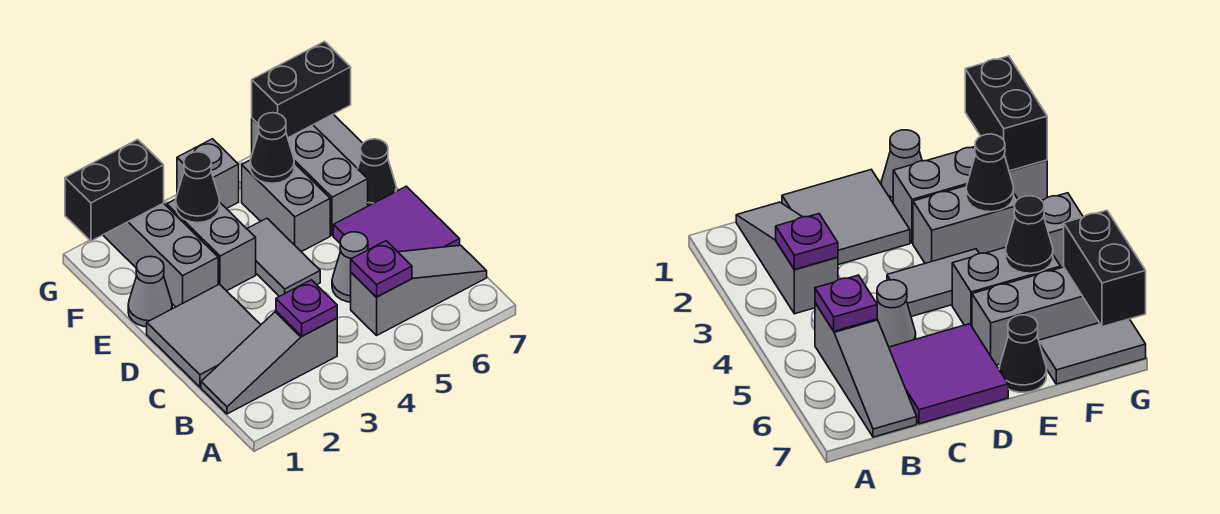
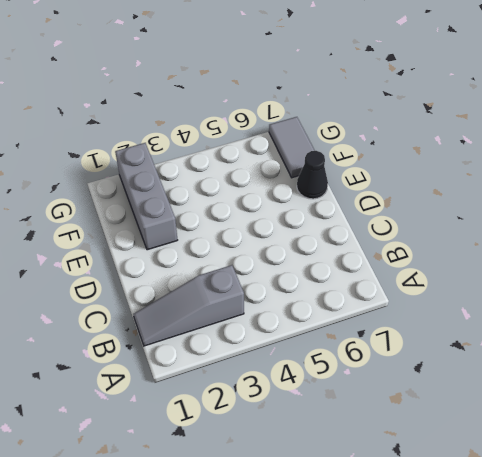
none -> grey 1x3 slope [351,245,487,335]
none -> grey 2x2 tile [147,284,261,387]
none -> grey 1x1 cone [332,232,368,302]

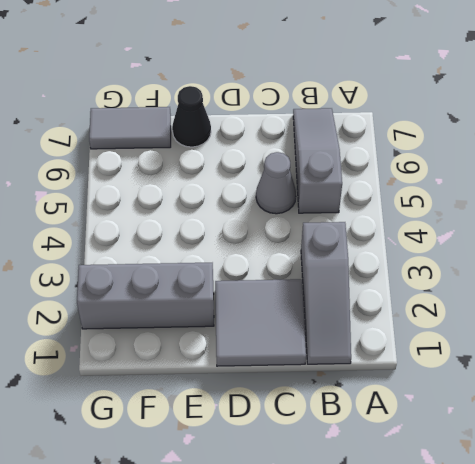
none -> purple 2x2 tile [333,186,460,252]
none -> grey 1x2 tile [247,218,320,296]
none -> grey 1x1 cone [128,257,172,327]

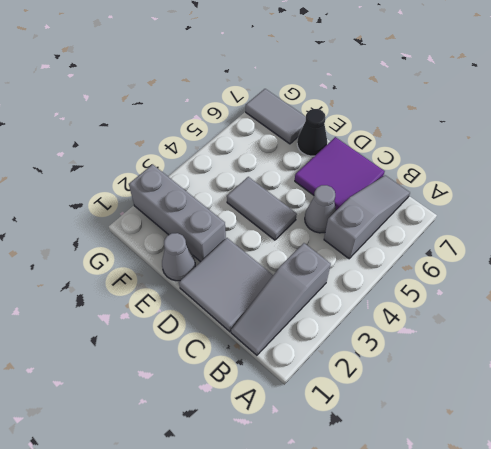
none -> grey 1x2 brick [167,199,256,291]
none -> grey 1x2 brick [242,160,330,252]
none -> grey 1x3 brick [252,118,368,235]

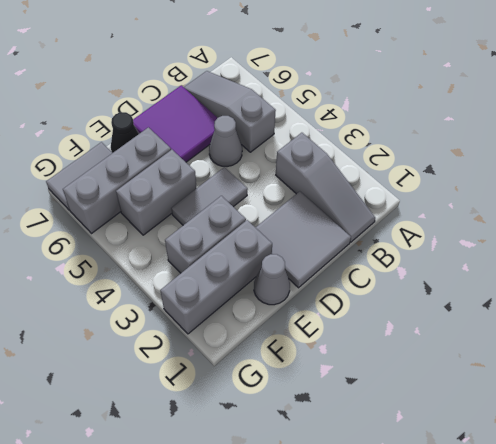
none -> grey 1x1 brick [177,139,239,209]
none -> purple 1x1 plate [276,280,337,336]
none -> purple 1x1 plate [351,241,412,297]

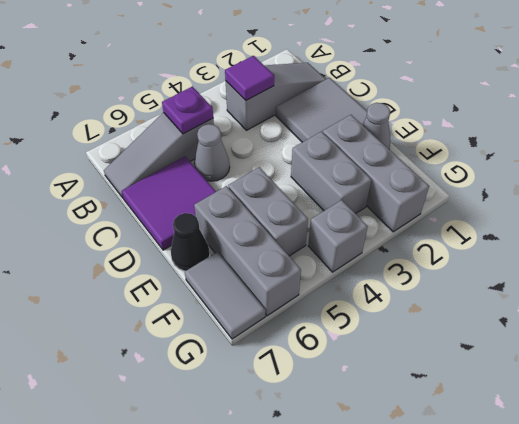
purple 1x1 tile [225,56,274,100] -> purple 1x1 plate [276,280,337,336]
none -> grey 1x2 tile [247,218,320,296]
none -> black 1x1 cone [176,152,220,223]
none -> black 1x1 cone [250,113,294,183]

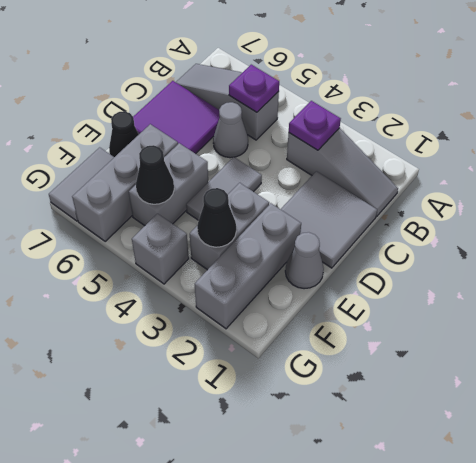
none -> black 1x2 brick [65,139,164,241]
none -> black 1x2 brick [252,42,351,138]

